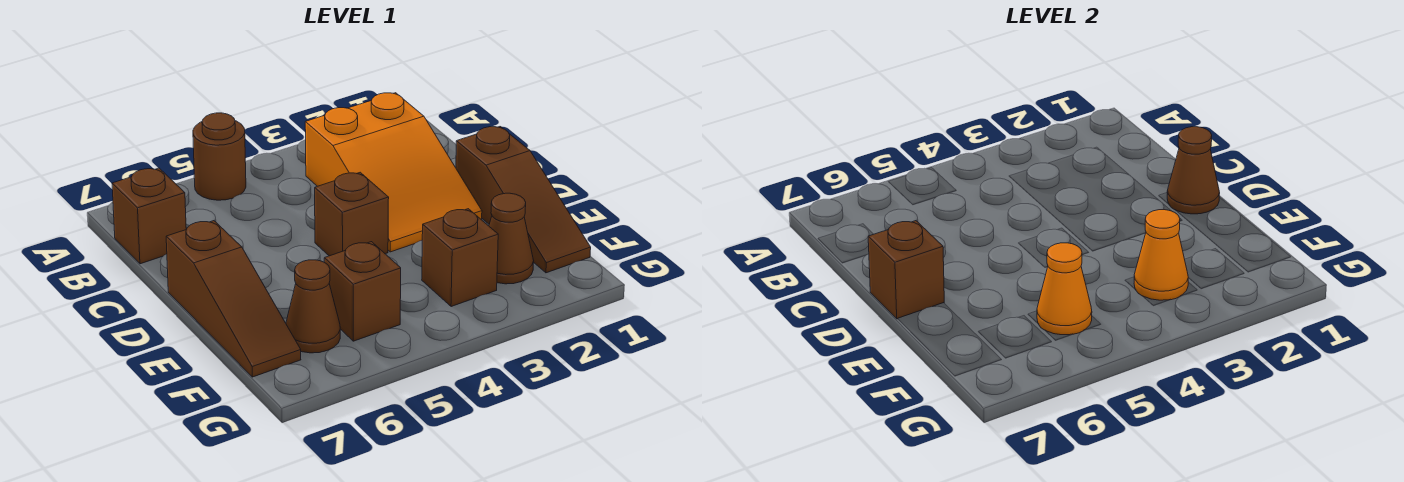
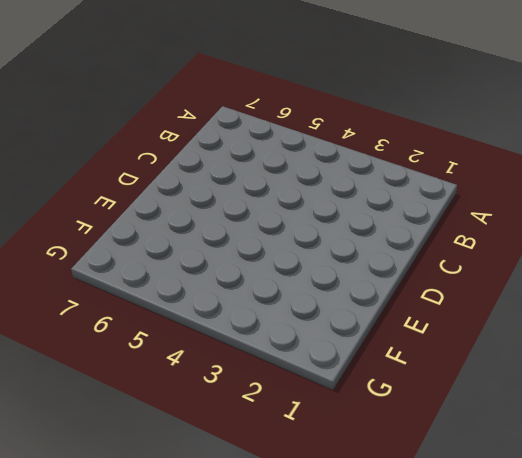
none -> brown 1x1 round brick [193,113,246,200]
none -> orange 2x3 slope [305,93,482,252]
none -> brown 1x1 brick [112,168,186,264]

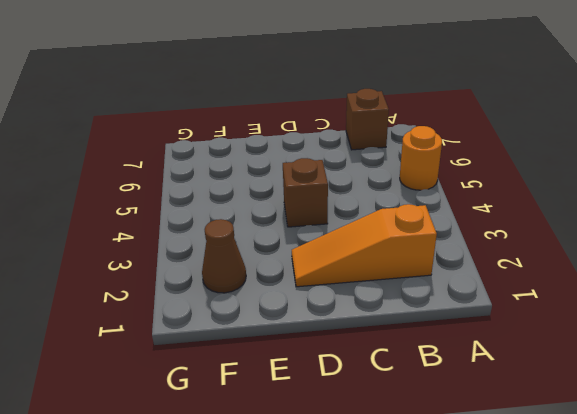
orange 1x1 round brick [400,126,442,190] -> brown 1x1 round brick [193,113,246,200]
orange 1x3 slope [292,204,437,287] -> orange 2x3 slope [305,93,482,252]
none -> brown 1x3 slope [456,127,591,273]
none -> brown 1x3 slope [166,221,301,377]
none -> brown 1x1 brick [422,209,498,307]

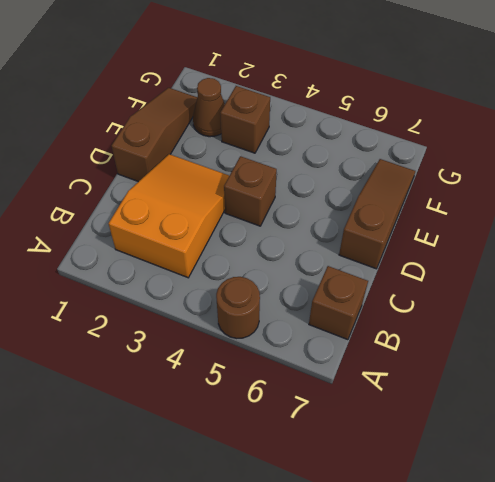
none -> brown 1x1 brick [324,242,401,341]
none -> brown 1x1 cone [286,260,340,353]
none -> brown 1x1 cone [1167,127,1220,214]

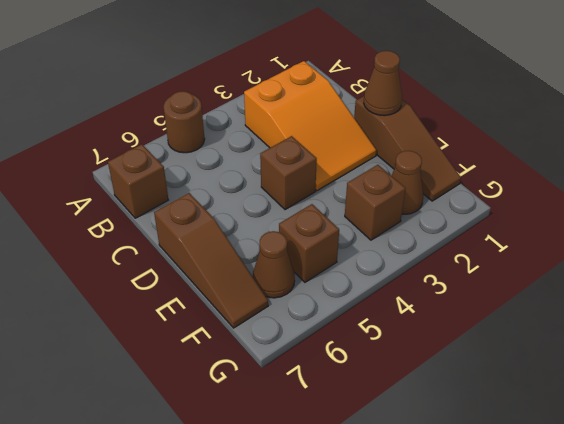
none -> brown 1x1 brick [868,221,944,319]
none -> orange 1x1 cone [1134,210,1188,300]
none -> orange 1x1 cone [1037,243,1092,335]

